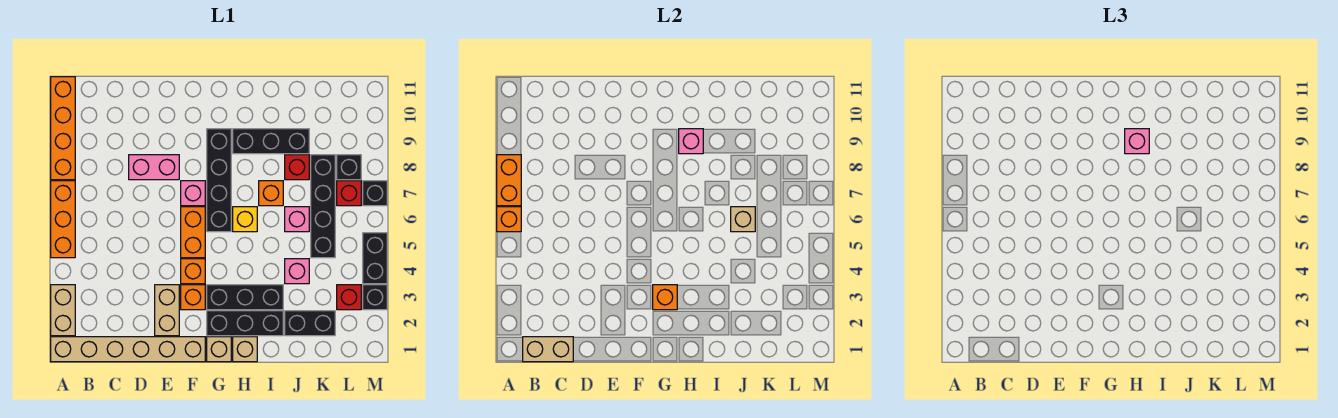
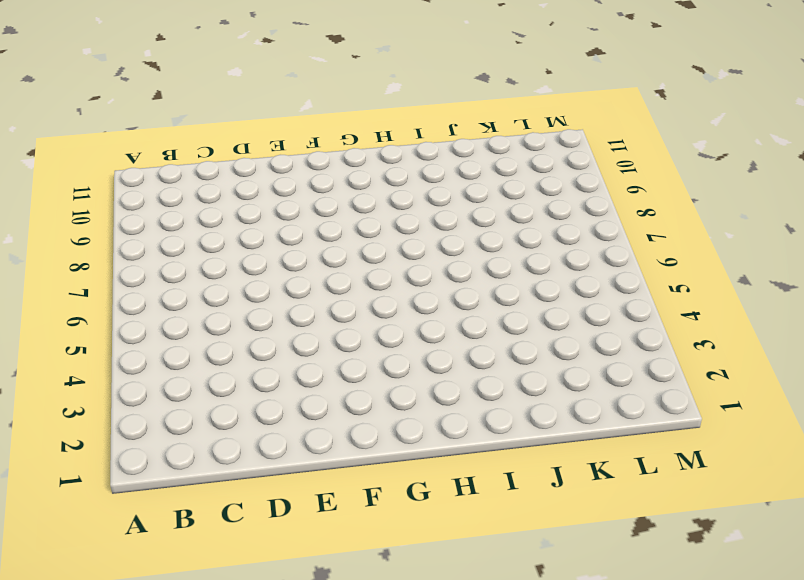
none -> tan 1x6 brick [51,337,205,362]
none -> tan 1x2 brick [51,285,75,336]
none -> orange 1x3 brick [51,181,75,258]
none -> orange 1x4 brick [51,77,75,180]

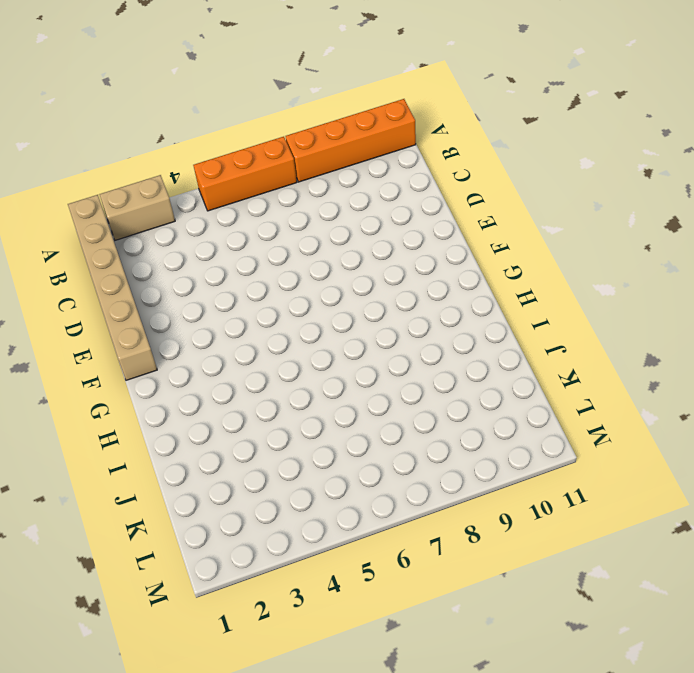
none -> pink 1x2 brick [129,155,179,180]
none -> tan 1x2 brick [155,285,179,336]
none -> orange 1x1 brick [181,285,205,310]
none -> orange 1x1 brick [181,259,205,284]

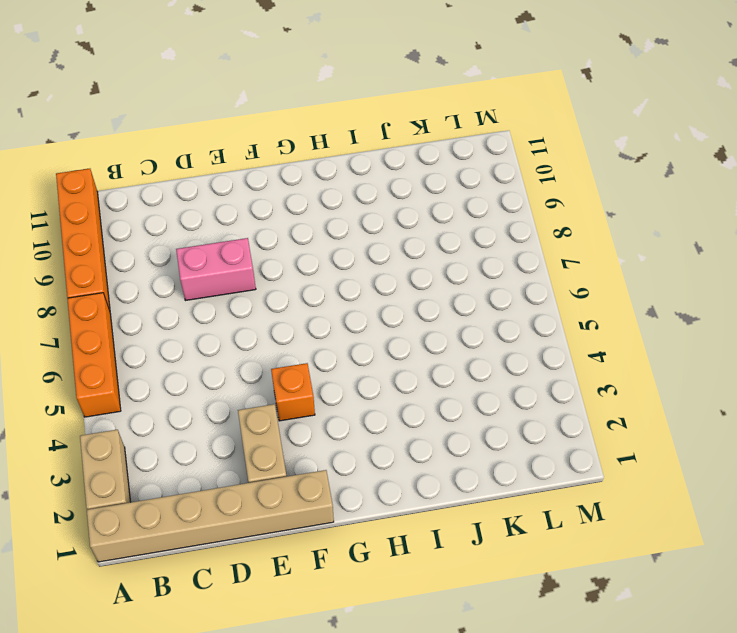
none -> orange 1x1 brick [181,285,205,310]
none -> orange 1x2 brick [181,207,205,258]
none -> pink 1x1 brick [181,181,205,206]
none -> tan 1x1 brick [207,337,231,362]

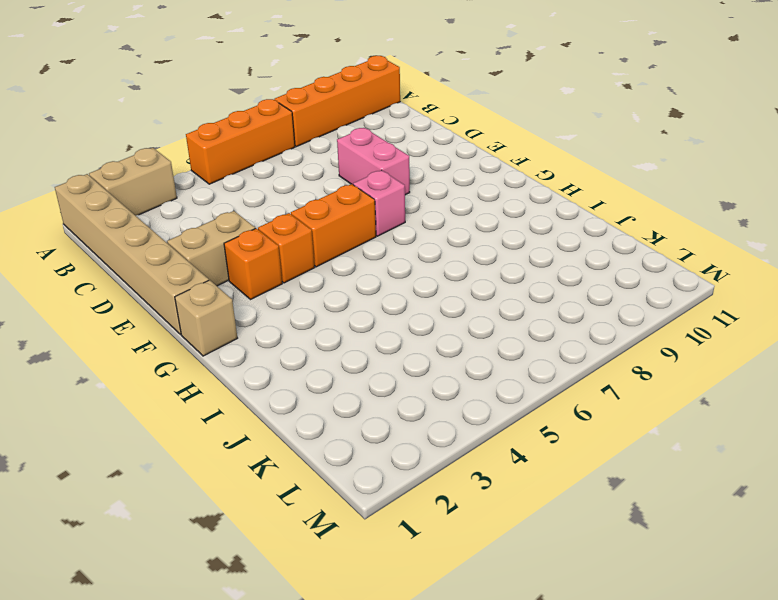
none -> black 1x3 brick [207,311,283,336]
none -> black 1x3 brick [207,285,283,310]
none -> black 1x4 brick [207,129,231,232]
none -> tan 1x1 brick [233,337,257,362]

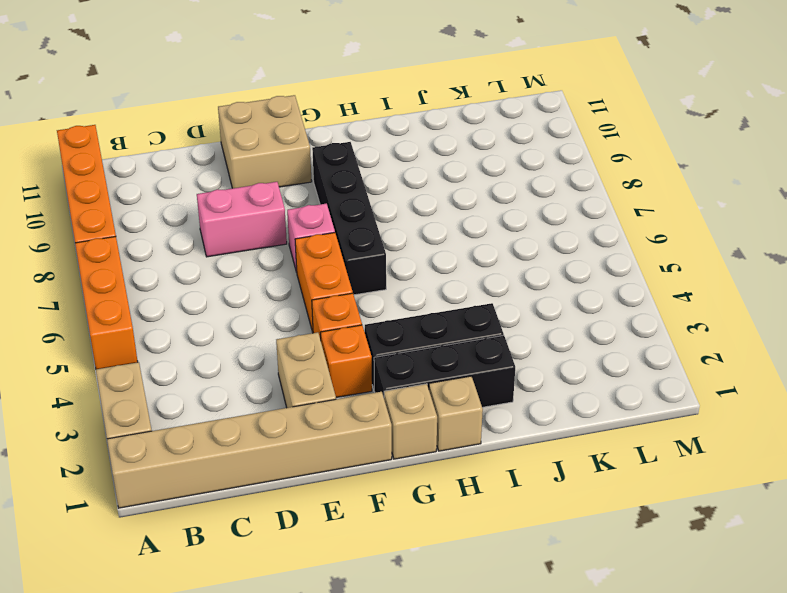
tan 2x2 brick [218,95,312,188] -> none
none -> yellow 1x1 brick [233,207,257,232]
none -> black 1x3 brick [233,129,309,154]
none -> orange 1x1 brick [259,181,283,206]
none -> black 1x2 brick [285,311,335,336]

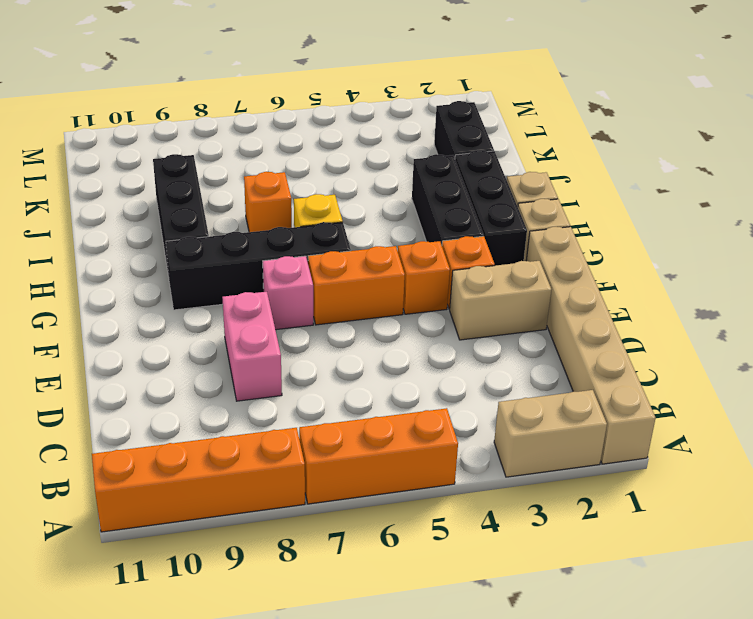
none -> pink 1x1 brick [285,259,309,284]
none -> pink 1x1 brick [285,207,309,232]
none -> red 1x1 brick [285,155,309,180]
none -> black 1x4 brick [311,155,335,258]

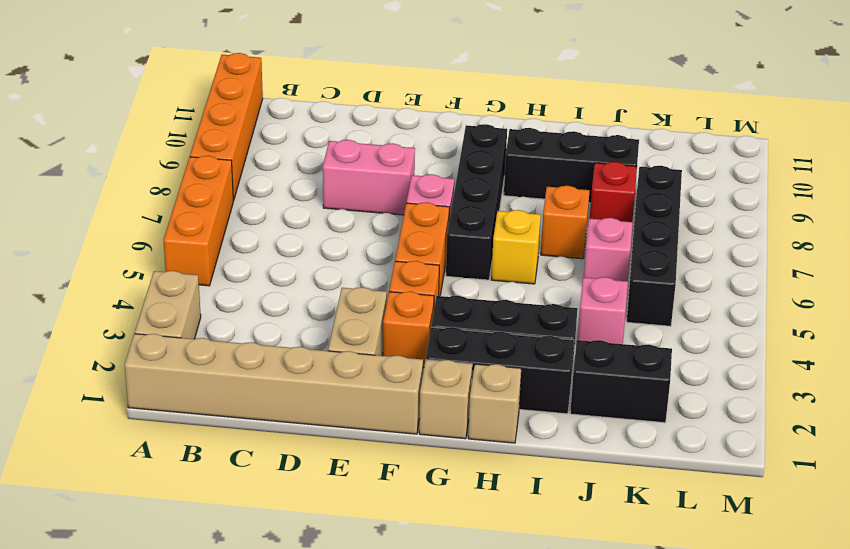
none -> red 1x1 brick [337,285,361,310]
none -> red 1x1 brick [337,181,361,206]
none -> black 1x1 brick [337,155,361,180]
none -> black 1x1 brick [363,285,387,310]

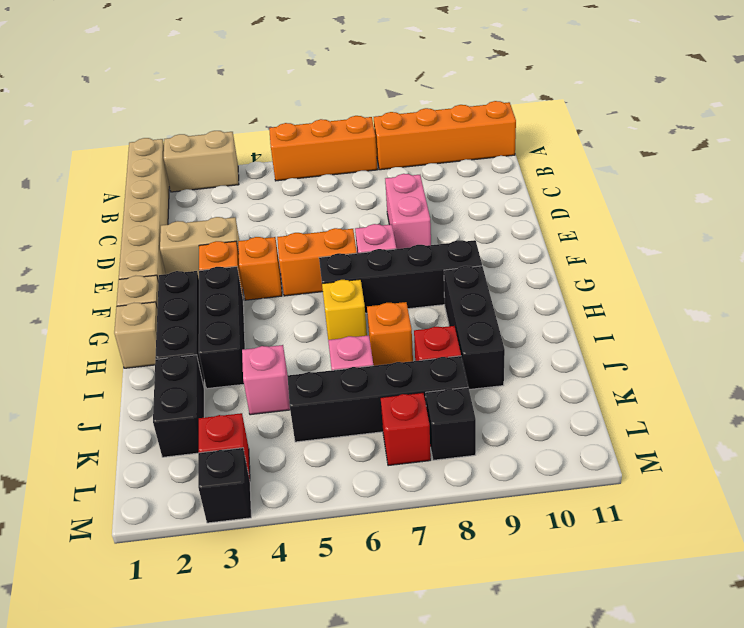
none -> black 1x2 brick [363,233,387,284]
none -> black 1x1 brick [363,181,387,206]
none -> orange 1x1 brick [497,207,521,232]
none -> orange 1x2 brick [497,155,521,206]

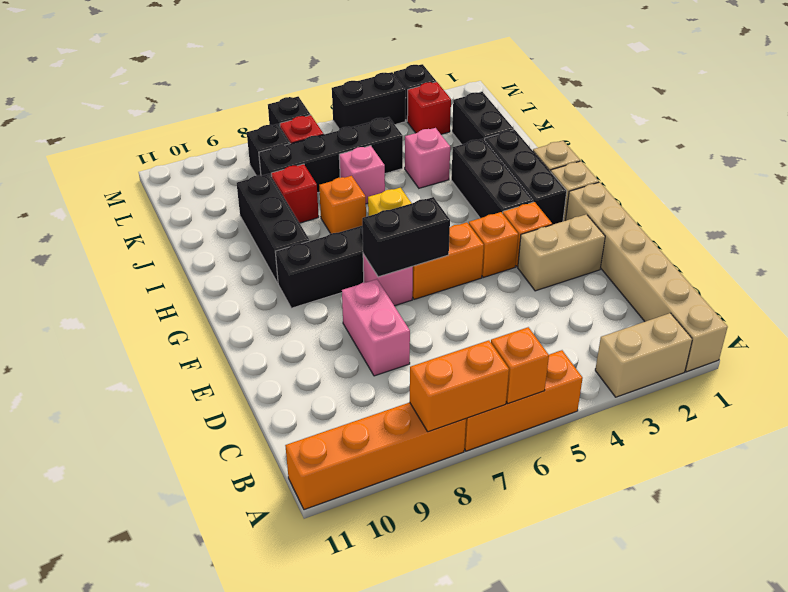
black 1x2 brick [362,197,450,277] -> none
none -> tan 1x2 brick [523,337,573,362]
none -> orange 1x1 brick [653,285,677,310]
none -> pink 1x1 brick [679,129,703,154]
none -> tan 1x1 brick [731,207,755,232]

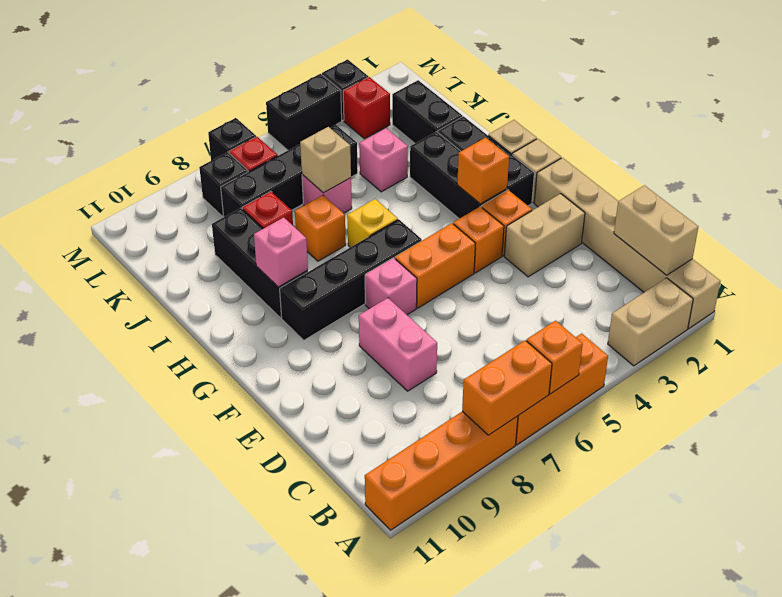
none -> pink 1x1 brick [1125,129,1149,154]

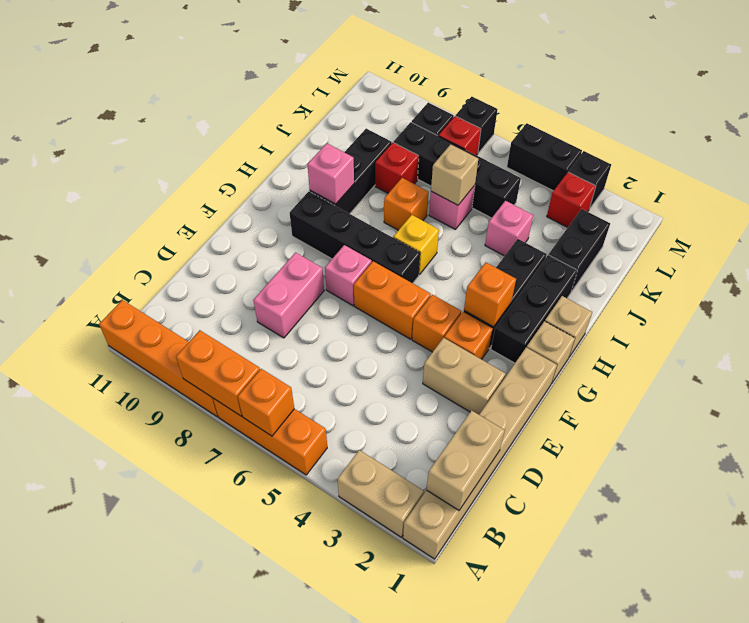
none -> pink 1x1 brick [1125,129,1149,154]

